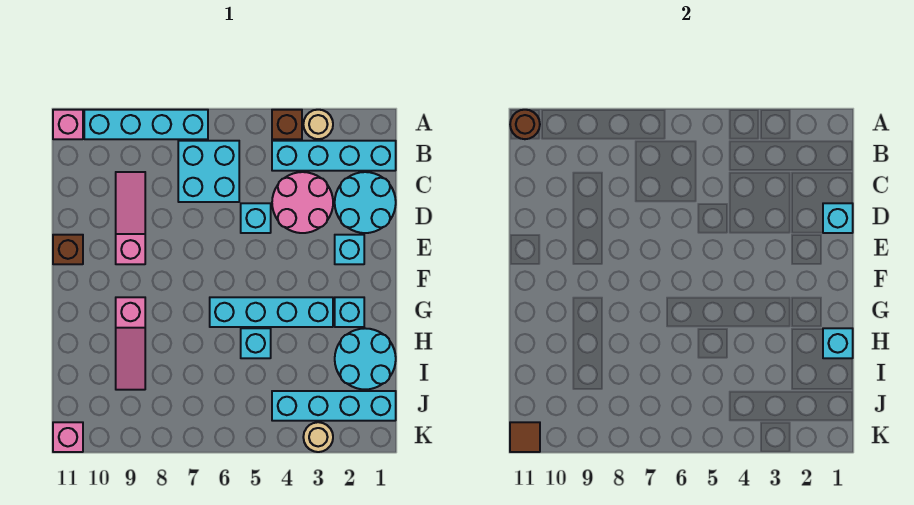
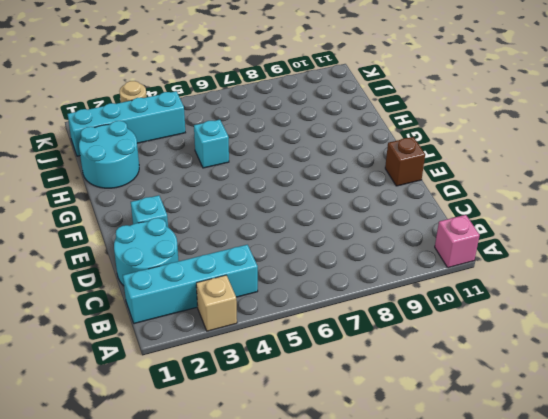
tan 1x1 brick [196,275,237,331] -> tan 1x1 round brick [303,110,333,139]
none -> brown 1x1 brick [272,110,302,139]
none -> cyan 1x4 brick [84,110,208,139]
none -> cyan 2x2 brick [178,141,239,202]

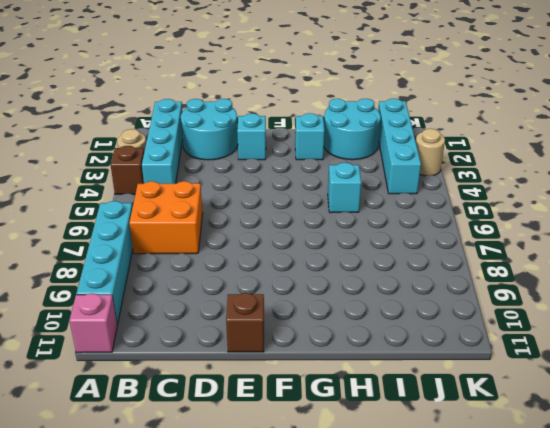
orange 2x2 brick [129,181,203,254] -> cyan 2x2 brick [178,141,239,202]
none -> pink 2x2 round brick [272,172,333,233]
none -> pink 1x3 slope [116,172,145,264]
none -> cyan 1x1 brick [241,203,271,233]

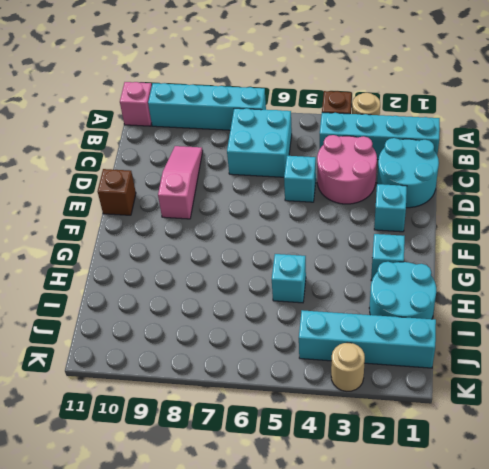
none -> cyan 1x4 brick [210,297,333,327]
none -> pink 1x3 slope [116,297,145,390]
none -> pink 1x1 brick [53,422,83,452]

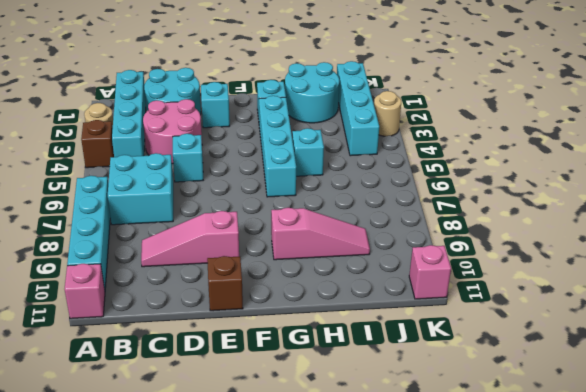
none -> brown 1x1 round brick [510,110,540,139]
none -> cyan 1x1 brick [823,203,853,233]
none -> cyan 1x1 brick [823,328,853,358]

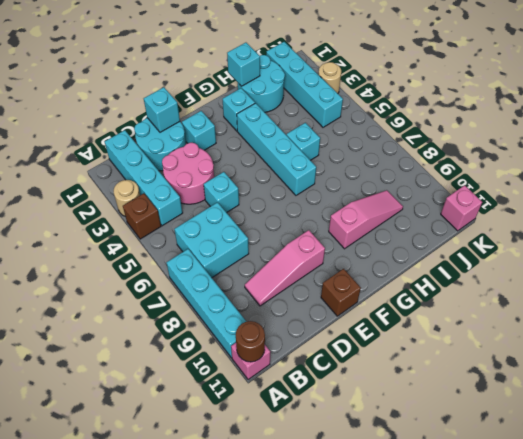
none -> brown 1x1 tile [510,422,540,452]

